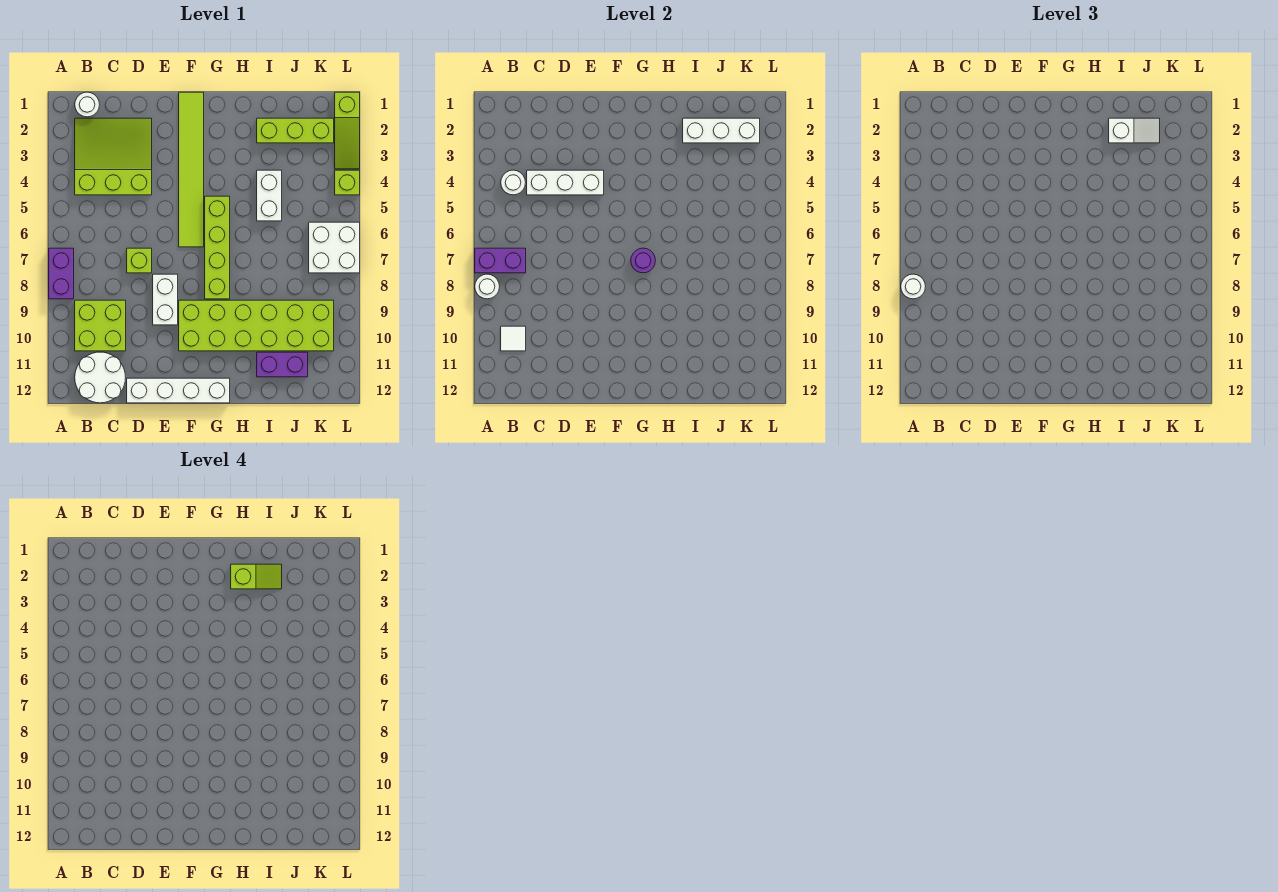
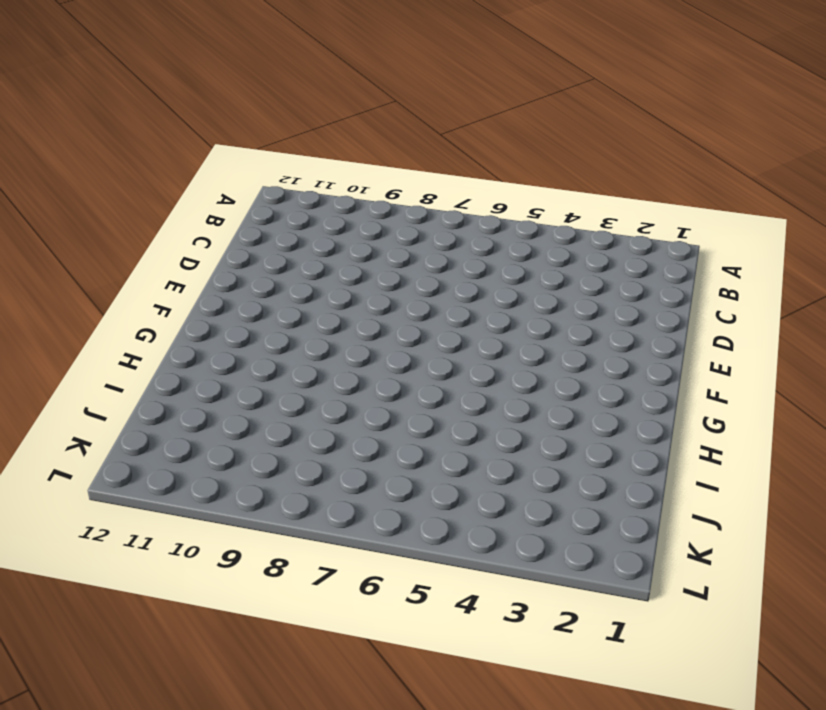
none -> purple 1x2 brick [49,248,74,299]
none -> white 1x1 round brick [75,92,99,117]
none -> lime 3x3 slope [75,118,152,195]

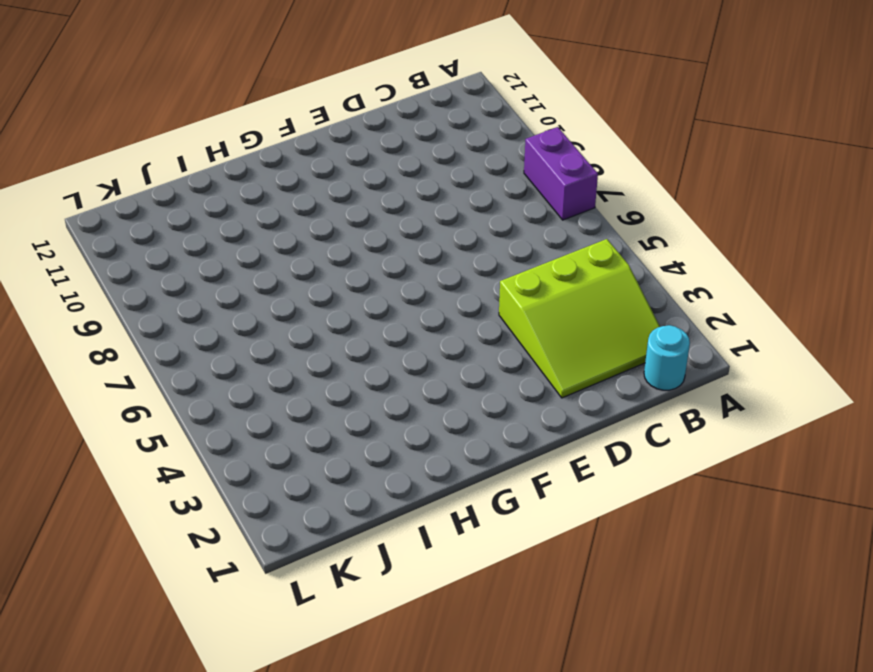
cyan 1x1 round brick [644,325,690,390] -> white 1x1 round brick [75,92,99,117]
none -> lime 2x2 brick [75,300,126,351]
none -> white 2x2 round brick [75,352,126,403]
none -> lime 1x1 brick [127,248,152,273]

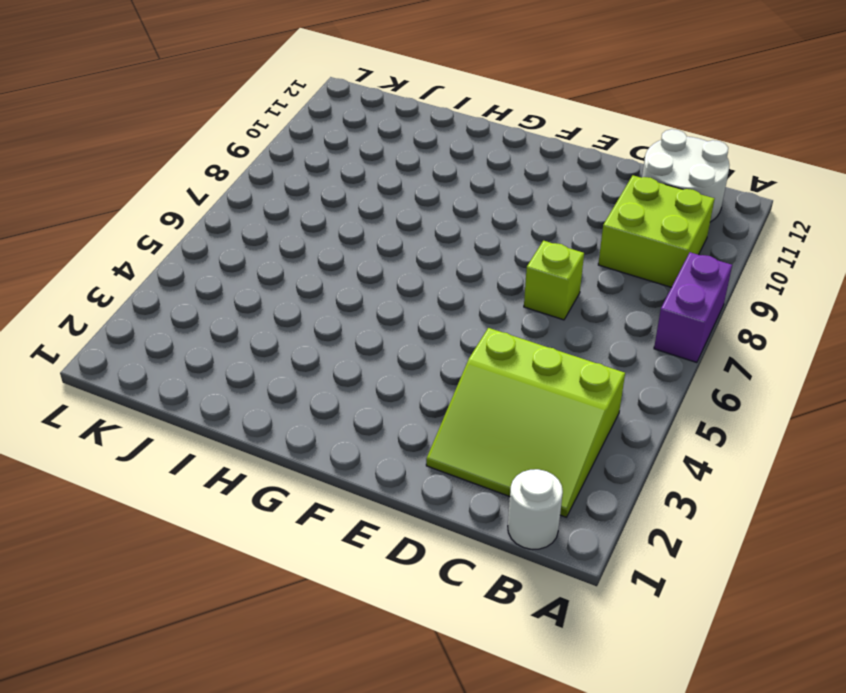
none -> white 1x4 brick [127,378,230,403]
none -> white 1x2 brick [153,274,178,325]
none -> lime 1x6 tile [179,92,204,247]

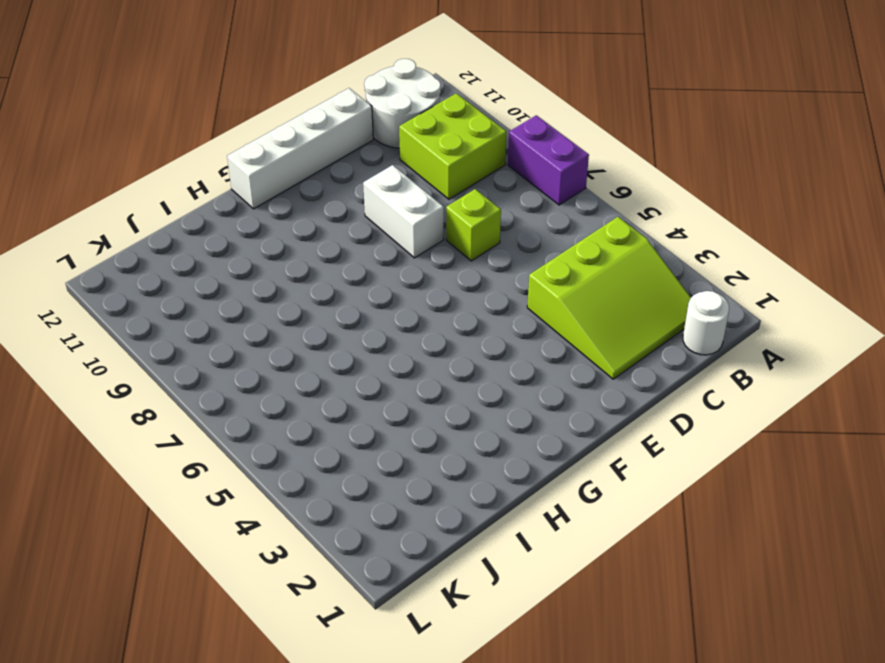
none -> lime 1x6 tile [179,92,204,247]
none -> lime 2x6 brick [179,300,334,351]
none -> lime 1x4 brick [205,196,230,299]

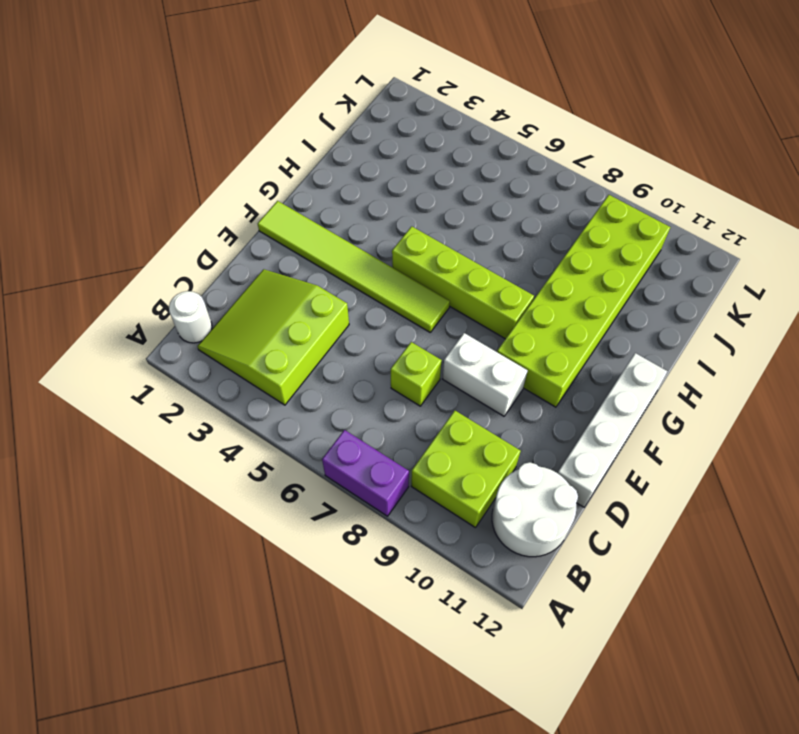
none -> lime 1x3 brick [257,118,334,143]
none -> white 1x2 brick [257,170,282,221]
none -> purple 1x2 brick [257,352,308,377]

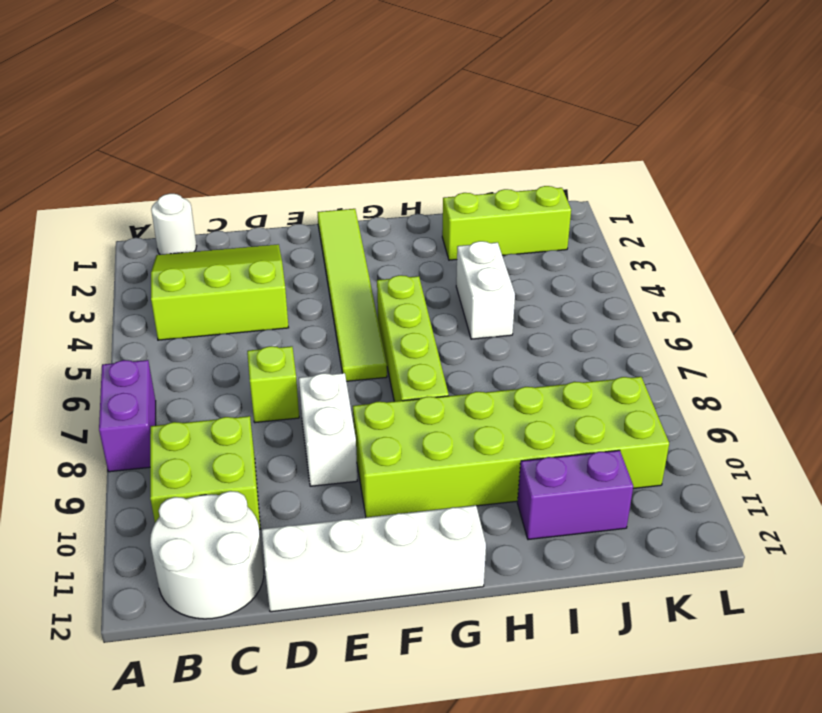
none -> white 2x2 brick [309,222,360,273]
none -> lime 1x3 slope [335,92,360,169]
none -> lime 1x1 brick [335,170,360,195]

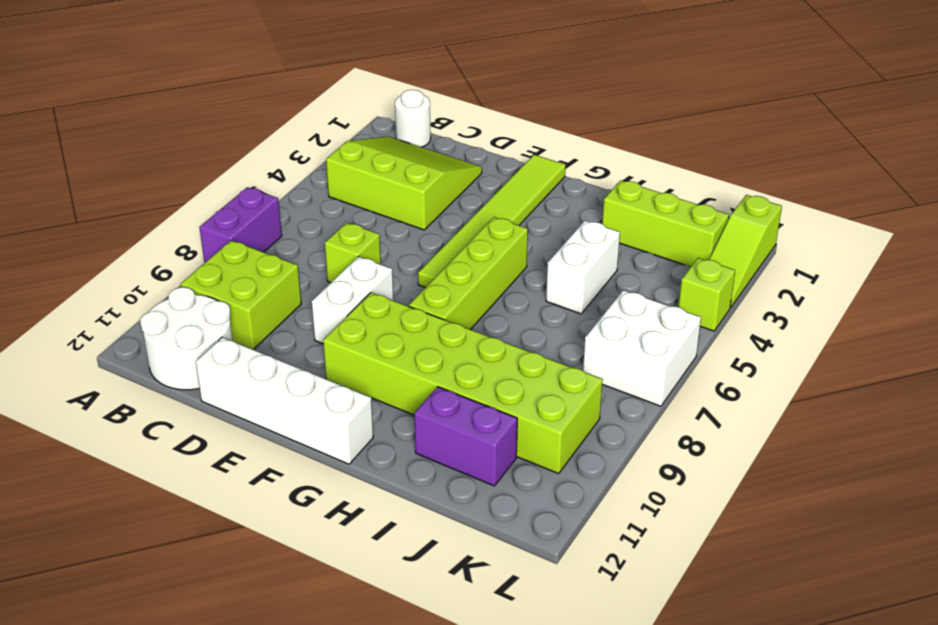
none -> purple 1x2 brick [475,248,526,273]
none -> white 1x1 round brick [475,274,499,299]
none -> white 1x1 round brick [501,170,525,195]

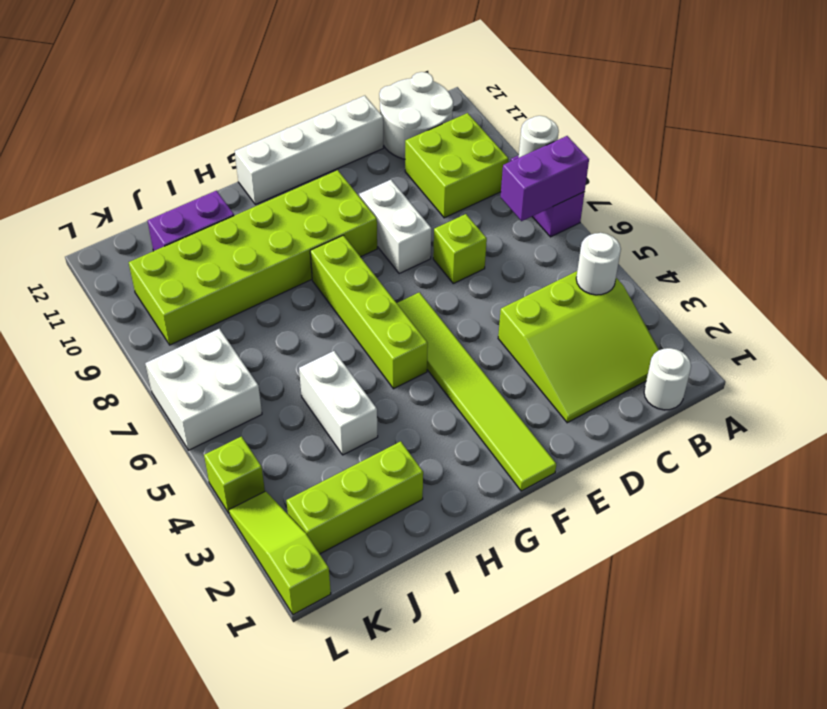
none -> white 1x1 tile [501,326,526,351]
none -> white 1x3 brick [527,170,604,195]
none -> purple 1x1 round brick [631,248,655,273]

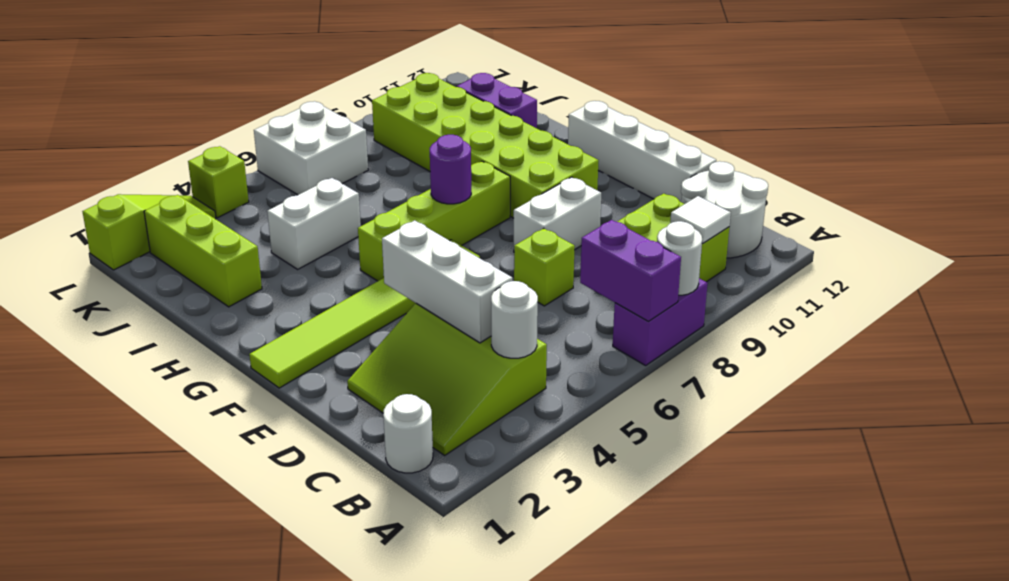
none -> white 1x3 brick [683,118,760,143]
none -> white 1x1 round brick [901,274,925,299]
none -> white 1x2 slope [1109,118,1160,143]

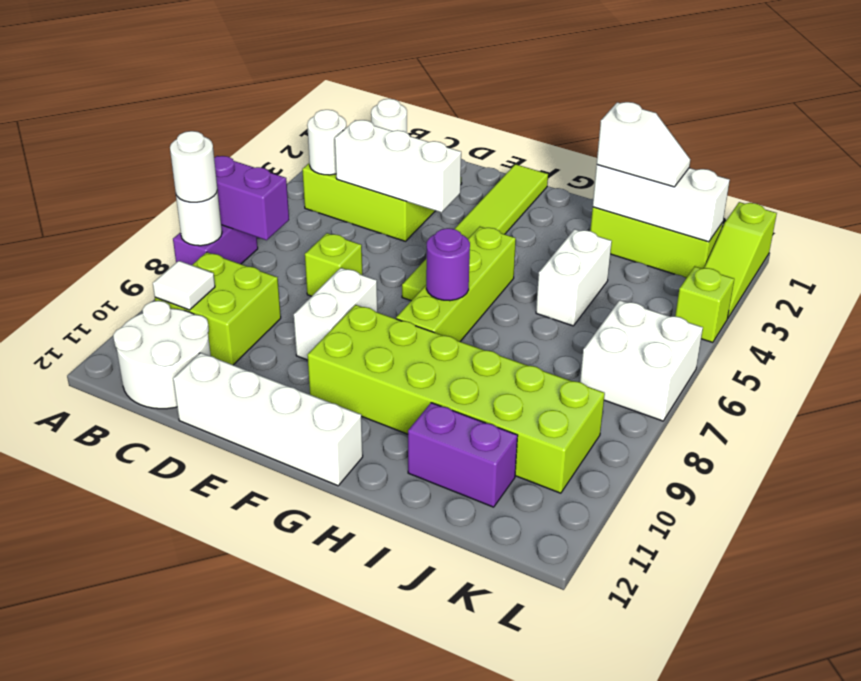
none -> lime 1x2 slope [231,564,282,589]

